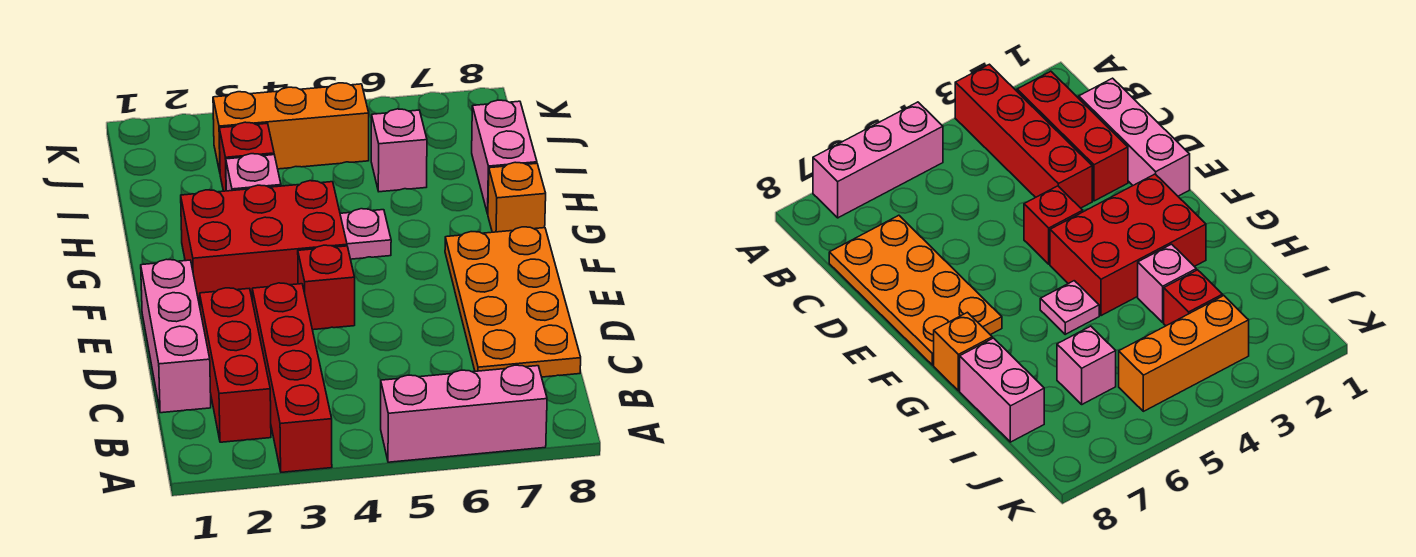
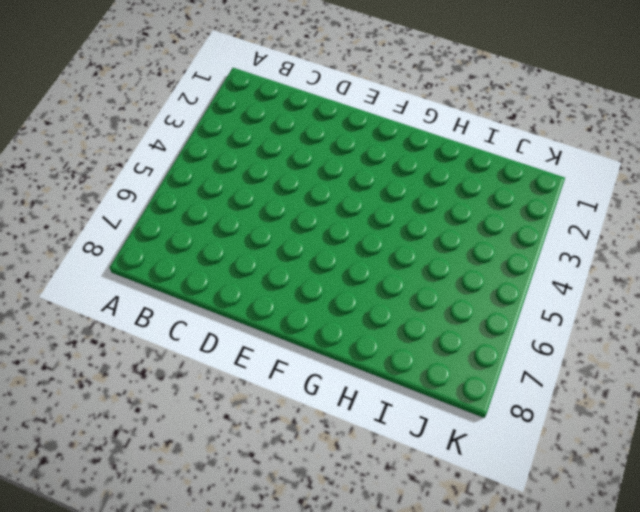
none -> red 1x4 brick [252,283,332,472]
none -> pink 1x3 brick [381,365,547,462]
none -> red 1x3 brick [200,288,271,442]

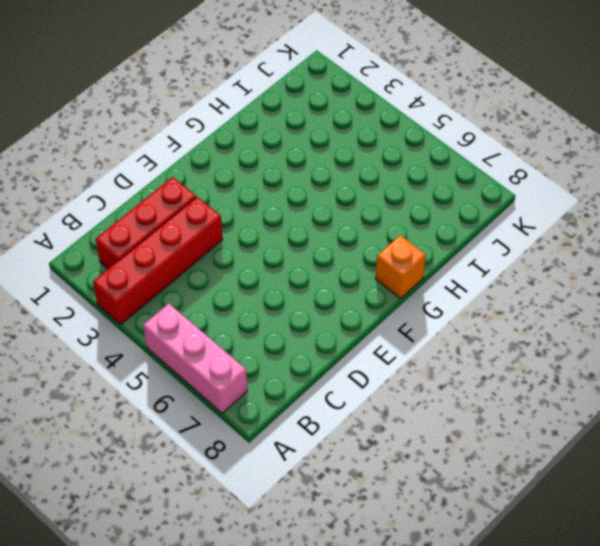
none -> pink 1x3 brick [141,259,211,413]
none -> orange 2x4 plate [445,227,581,377]
none -> red 1x1 brick [298,245,355,330]

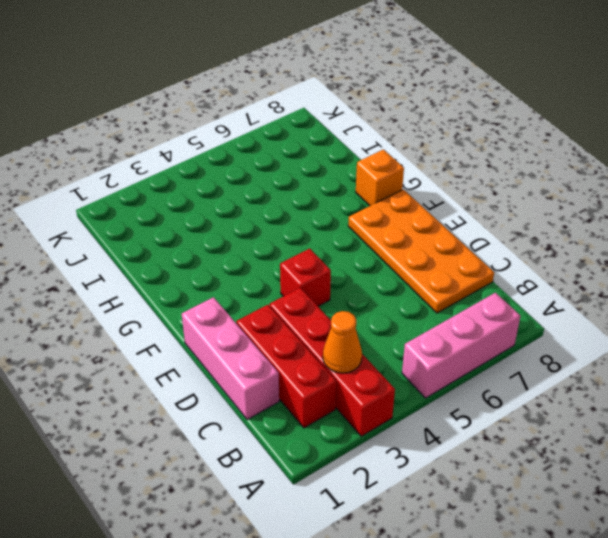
orange 1x1 cone [323,311,362,373] -> none
none -> red 2x3 brick [181,181,347,306]
none -> pink 1x1 plate [340,209,391,259]
none -> pink 1x1 brick [226,154,281,191]

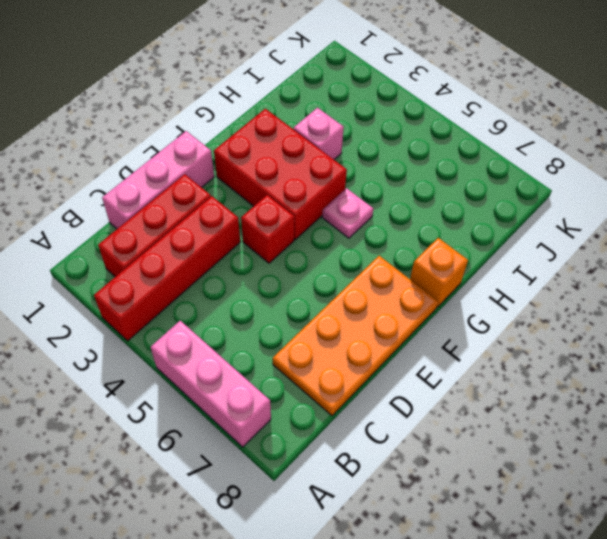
none -> pink 1x2 brick [472,100,537,214]
none -> red 1x1 brick [219,122,274,191]
none -> pink 1x1 brick [371,109,427,192]

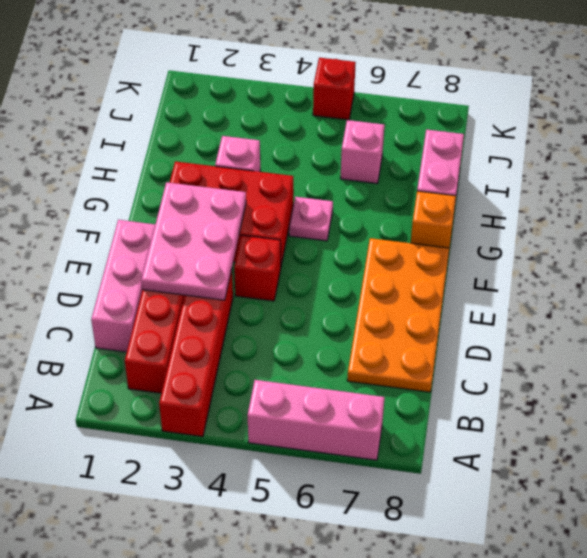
pink 2x3 plate [141,182,246,300] -> none
red 1x1 brick [313,58,356,120] -> red 1x1 brick moved to [219,122,274,191]
none -> orange 1x3 brick [213,83,369,172]

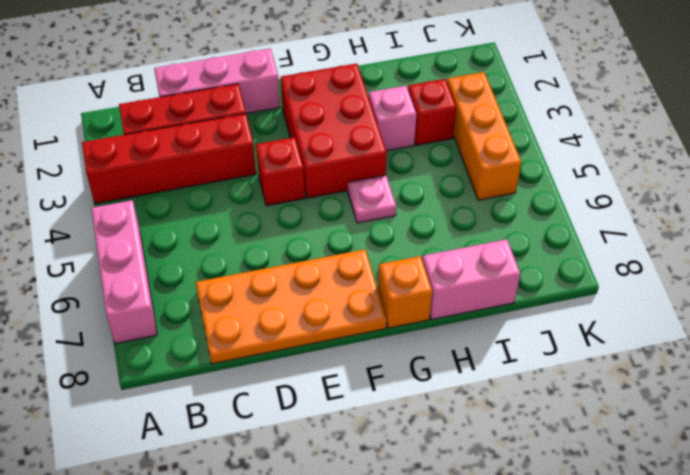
none -> pink 1x1 brick [371,109,427,192]

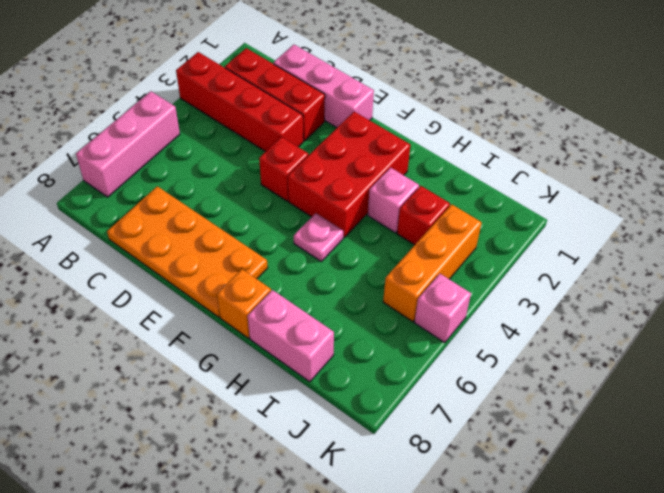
pink 1x1 brick [414,274,471,343] -> pink 1x1 brick moved to [371,109,427,192]

